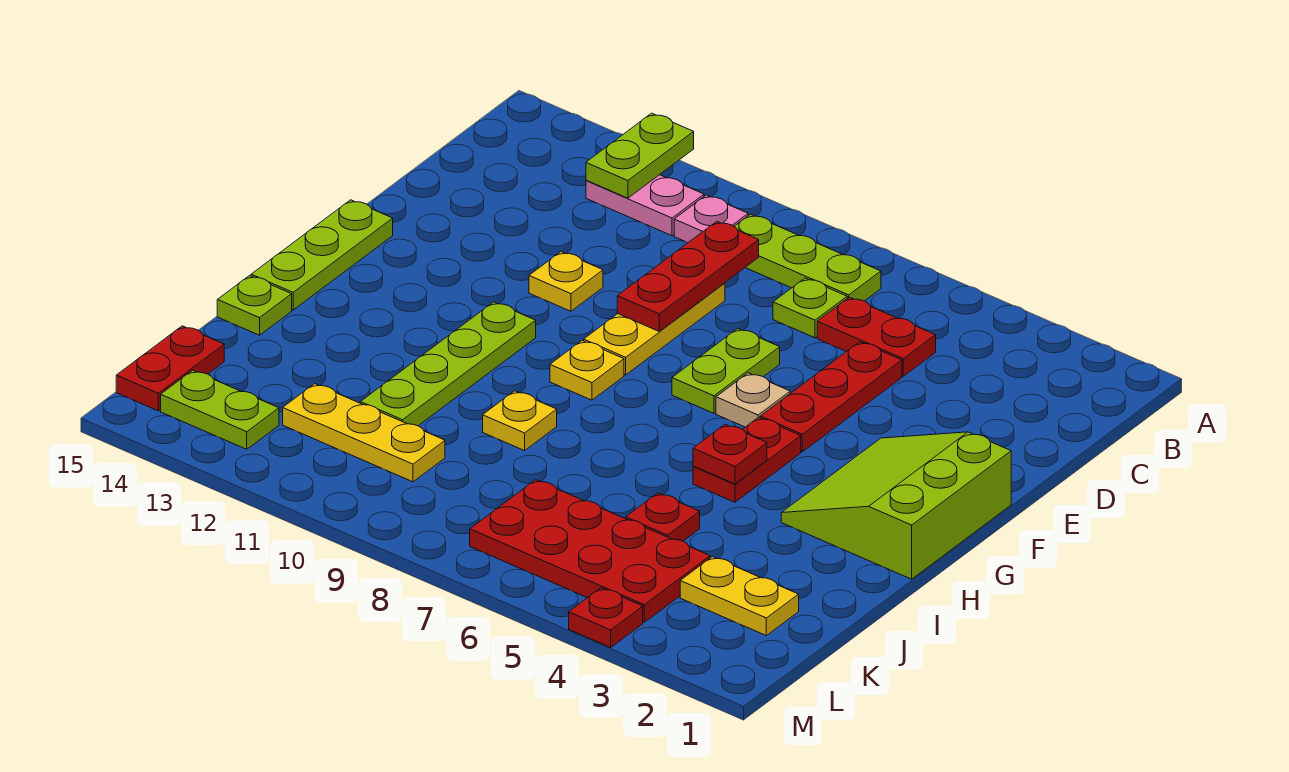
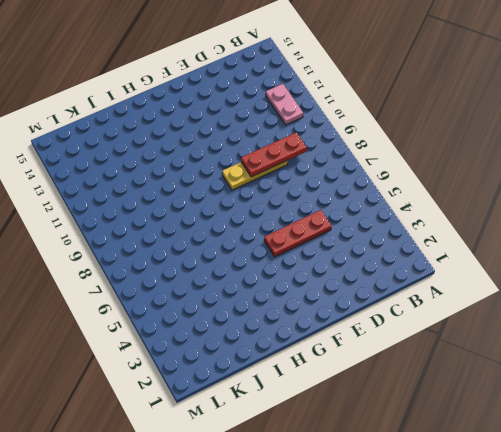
none -> lime 1x3 plate [734,214,881,301]
none -> pink 1x1 plate [674,195,748,242]
none -> red 1x2 plate [817,297,936,376]

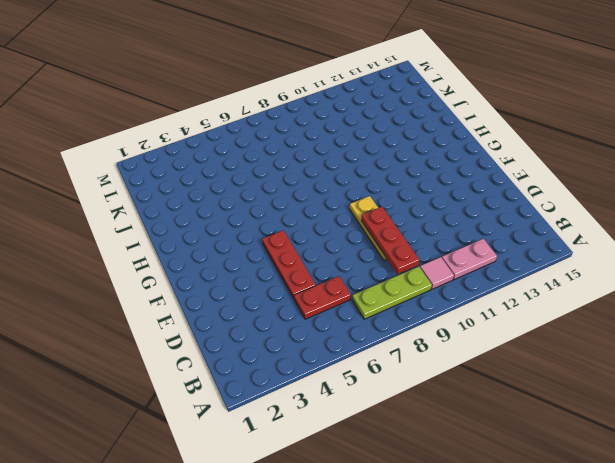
pink 1x1 tile [420,257,454,289] -> pink 1x1 plate [674,195,748,242]
none -> lime 1x1 plate [773,278,847,338]
none -> lime 1x2 plate [672,329,780,413]
none -> yellow 1x1 plate [529,252,603,311]

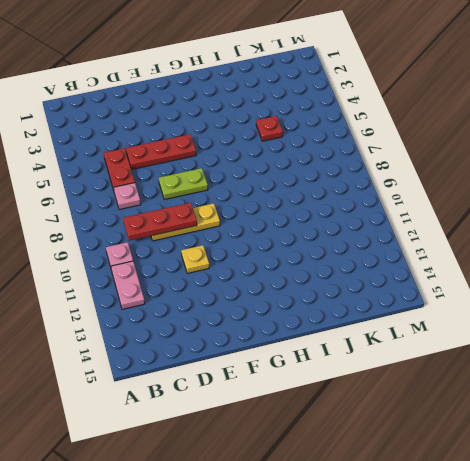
pink 1x1 plate [114,183,141,210] -> lime 1x1 plate [773,278,847,338]
none -> lime 1x3 plate [734,214,881,301]
none -> lime 3x3 slope [781,432,1011,579]
none -> tan 1x1 plate [716,373,790,427]

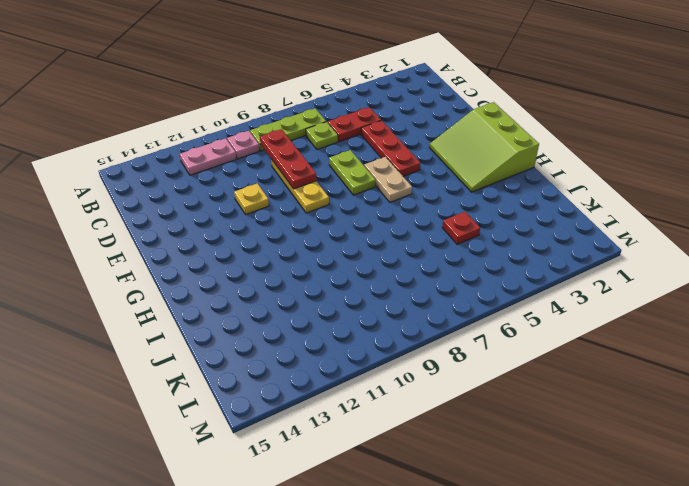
tan 1x2 plate [364,157,412,202] -> tan 1x1 plate [716,373,790,427]
none -> lime 1x3 plate [251,200,393,310]
none -> red 1x2 plate [693,417,801,502]
none -> yellow 1x1 plate [550,341,624,400]

